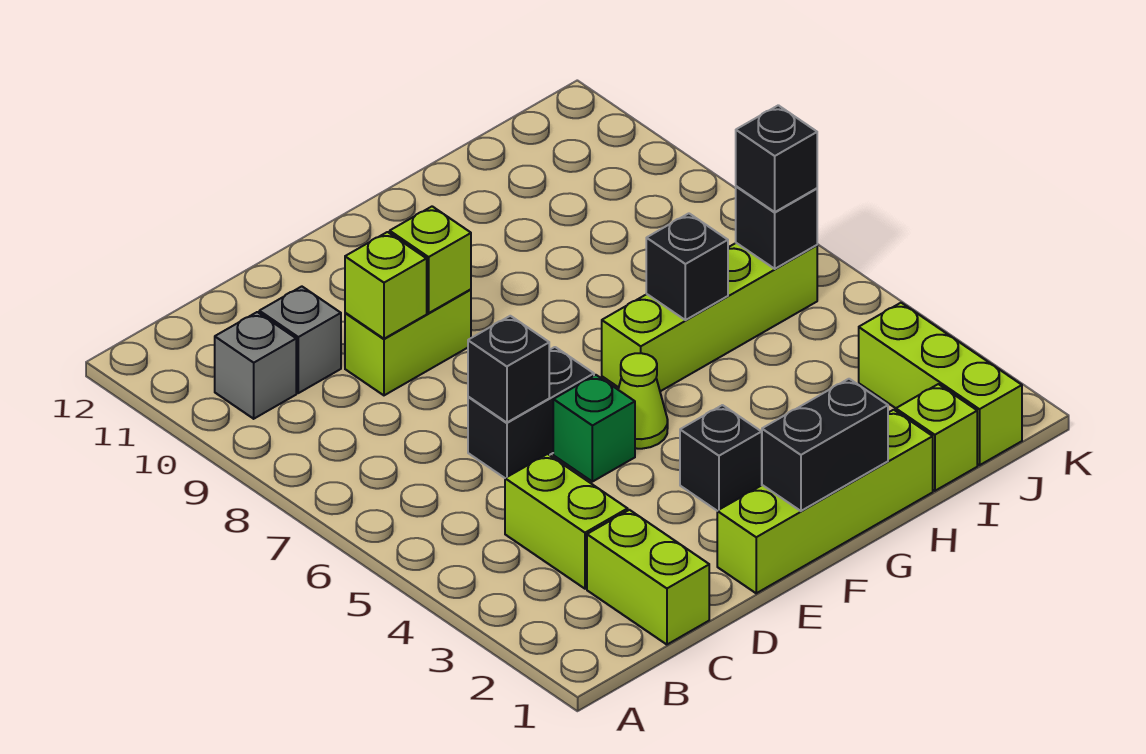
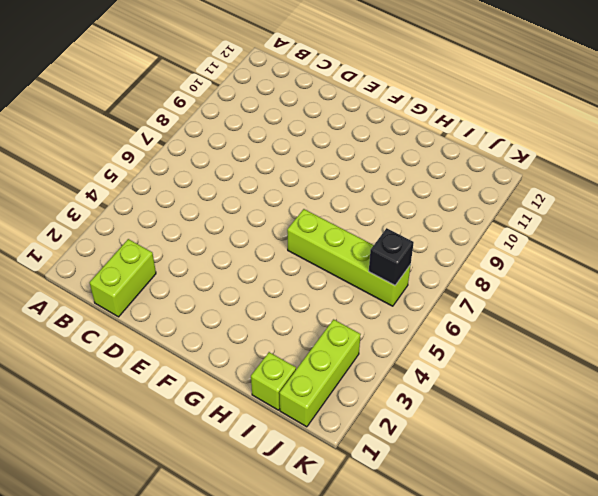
none -> grey 1x1 brick [215,312,296,419]
none -> lime 1x2 brick [505,454,628,589]
none -> grey 1x1 brick [259,286,341,393]

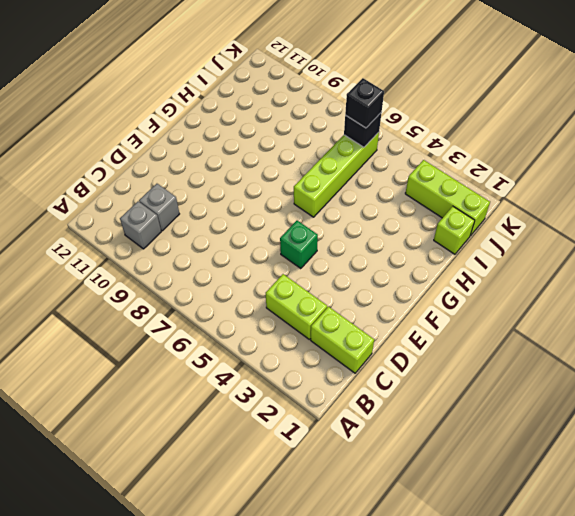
none -> black 1x2 brick [468,347,594,478]
none -> lime 1x2 brick [345,289,471,395]
none -> lime 1x4 brick [717,410,933,593]

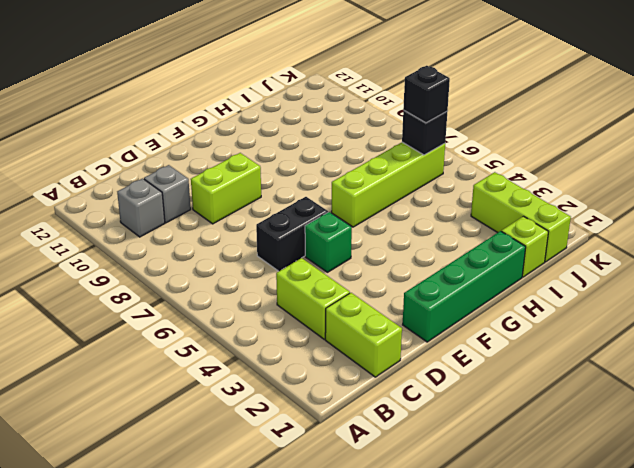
green 1x4 brick [403,231,526,342] -> lime 1x4 brick [717,410,933,593]
none -> black 1x1 brick [680,405,762,511]
none -> lime 1x1 cone [618,353,668,449]
none -> black 1x1 brick [468,316,549,423]

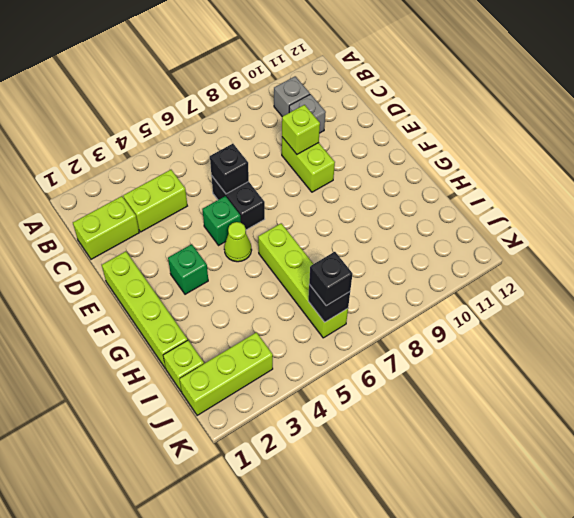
green 1x1 brick [168,244,208,294] -> black 1x1 brick [680,405,762,511]
none -> lime 1x1 brick [390,206,471,313]
none -> black 1x2 brick [762,379,888,511]
none -> black 1x1 brick [646,213,728,320]

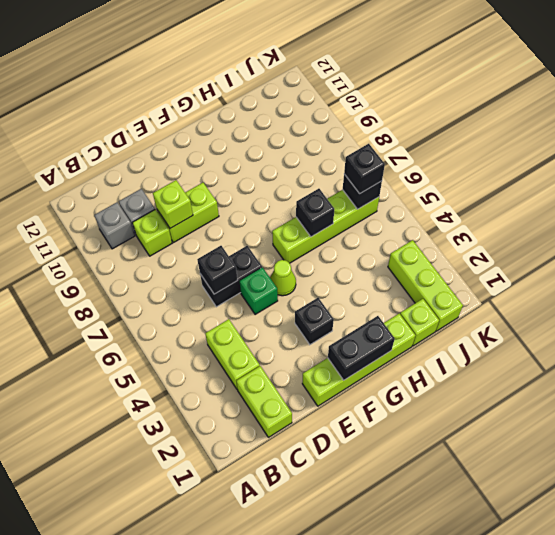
lime 1x1 brick [132,210,172,256] -> lime 1x1 brick moved to [390,206,471,313]

